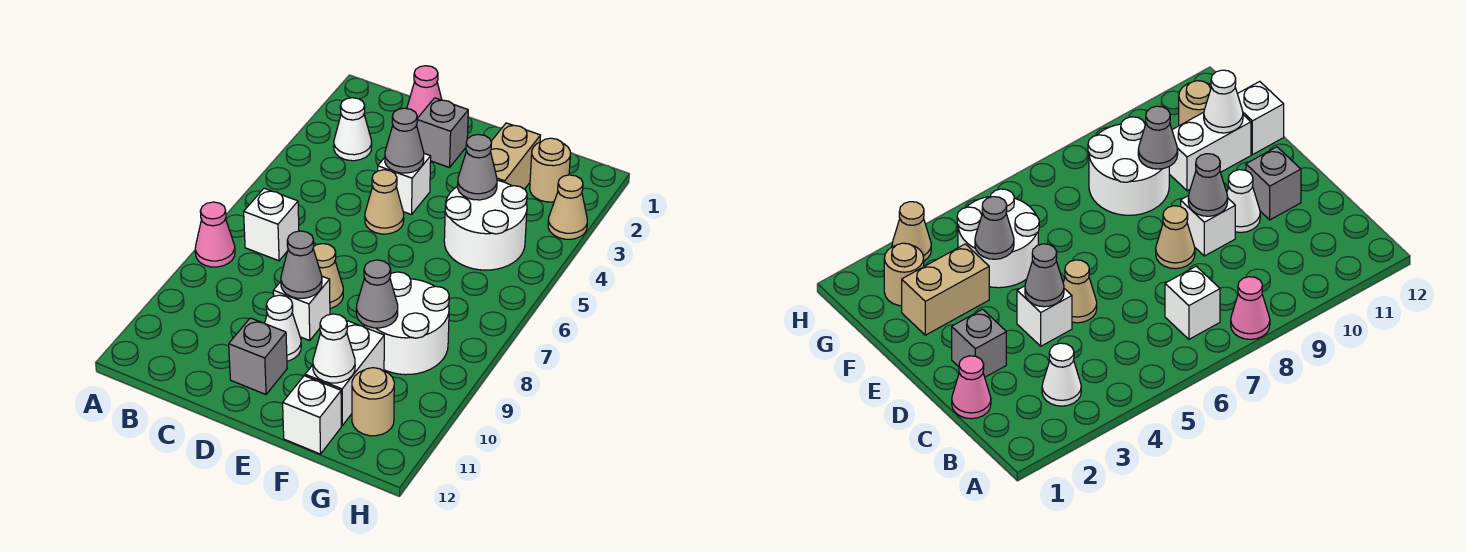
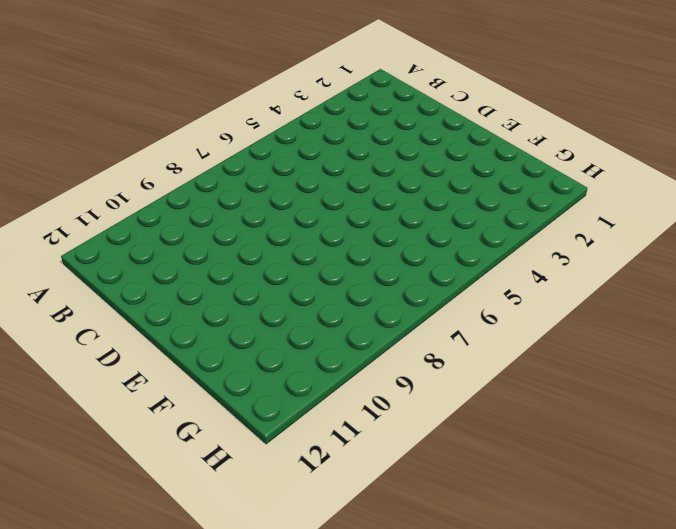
none -> pink 1x1 cone [195,202,235,267]
none -> white 1x1 cone [334,98,372,161]
none -> white 1x1 brick [244,188,299,261]

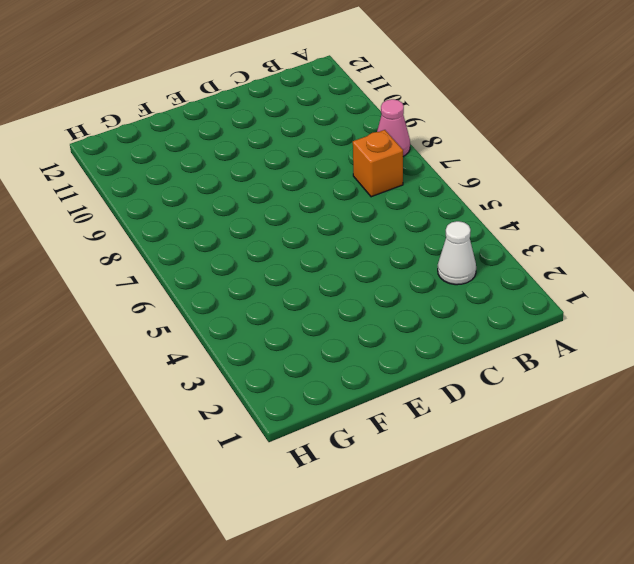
orange 1x1 brick [353,130,403,197] -> white 1x1 brick [244,188,299,261]
none -> pink 1x1 cone [407,66,442,118]
none -> grey 1x1 brick [417,98,468,168]
none -> white 1x1 brick [378,154,431,215]

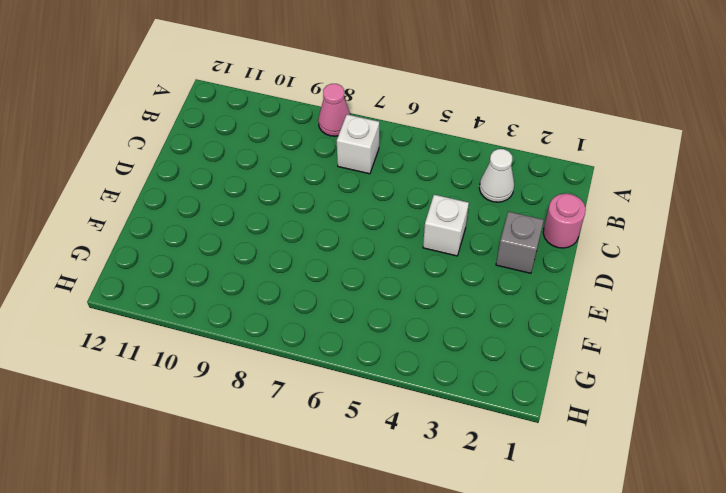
pink 1x1 round brick [543,194,586,248] -> pink 1x1 cone [407,66,442,118]
none -> tan 1x1 cone [365,170,404,234]
none -> tan 1x1 cone [313,244,343,308]
none -> white 1x1 brick [273,276,330,340]

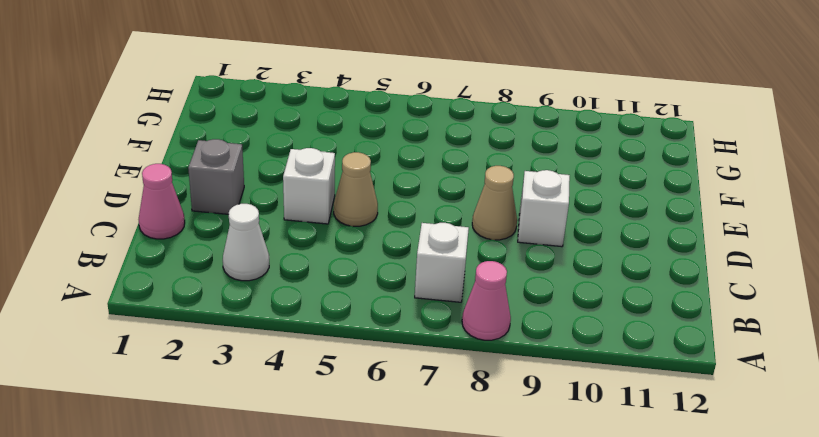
none -> white 1x1 cone [265,295,301,361]
none -> grey 1x1 brick [229,318,287,394]
none -> tan 1x2 brick [491,123,540,189]

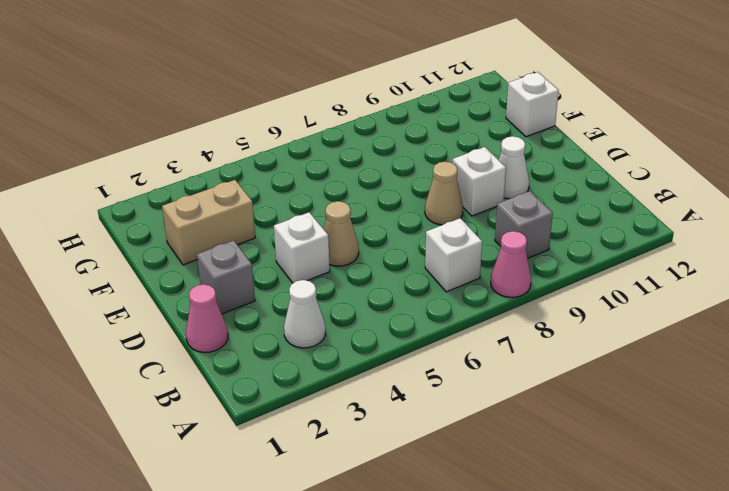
grey 1x1 brick [495,191,553,259] -> grey 1x1 brick moved to [229,318,287,394]
none -> white 2x2 round brick [444,180,527,270]
none -> white 2x2 round brick [364,272,449,375]
none -> white 1x2 brick [305,321,384,426]

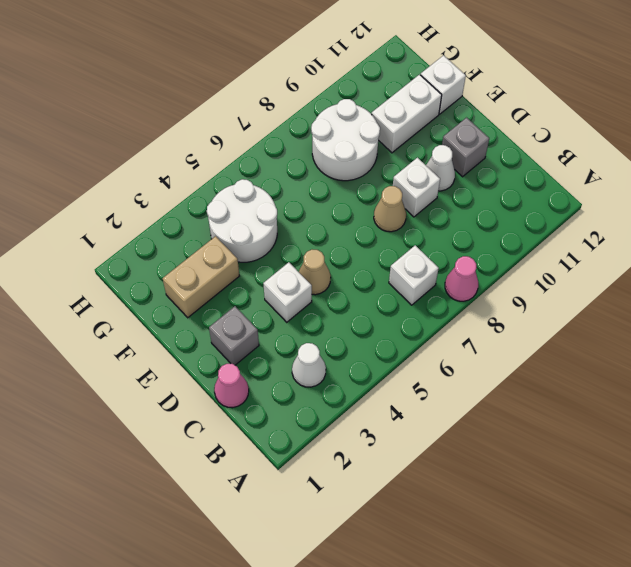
none -> tan 1x1 round brick [530,138,570,202]
none -> tan 1x1 round brick [352,368,394,436]
none -> tan 1x1 cone [548,175,587,239]

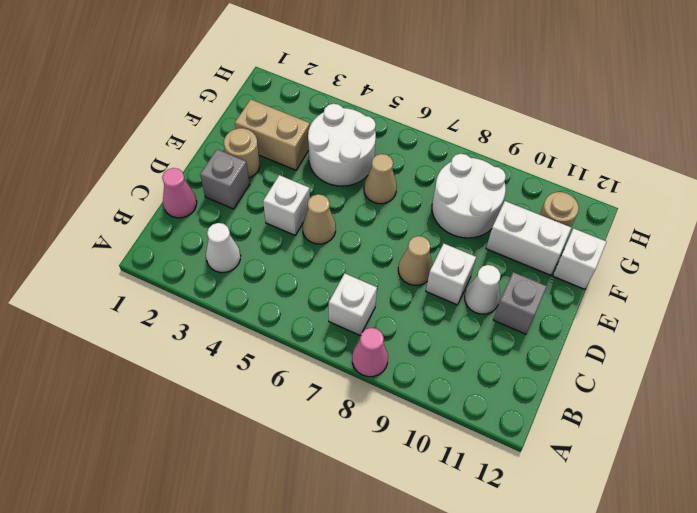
tan 1x1 round brick [224,128,260,178] -> tan 1x1 round brick moved to [530,138,570,202]
tan 1x1 cone [364,154,397,204] -> tan 1x1 cone moved to [548,175,587,239]
none -> grey 1x1 cone [385,108,424,173]
none -> grey 1x1 cone [281,231,322,298]
none -> grey 1x1 cone [458,134,497,200]

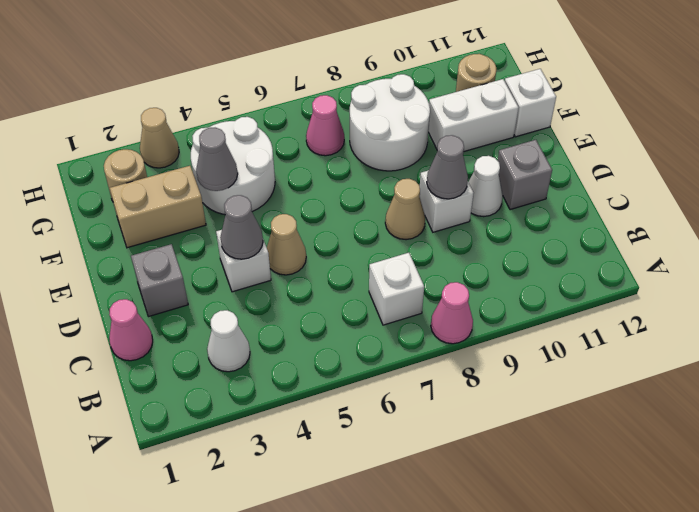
pink 1x1 cone [306,95,344,156] -> none
none -> grey 1x1 cone [356,260,398,328]
none -> white 1x1 cone [313,314,355,383]

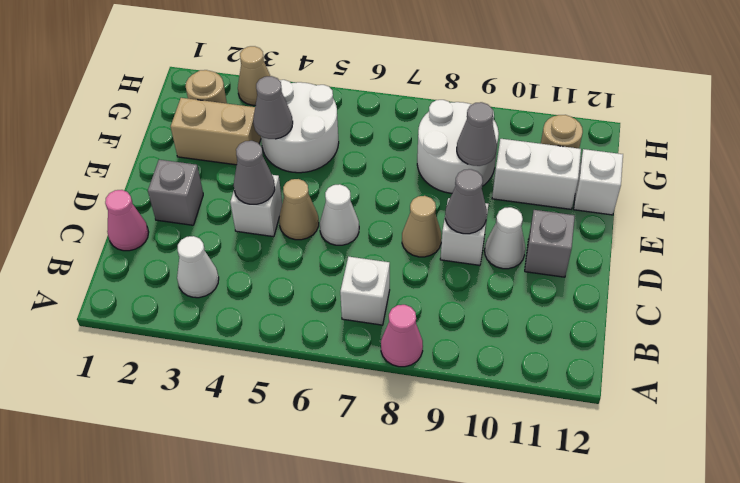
white 1x1 cone [320,184,359,245] -> white 1x1 cone moved to [313,314,355,383]

